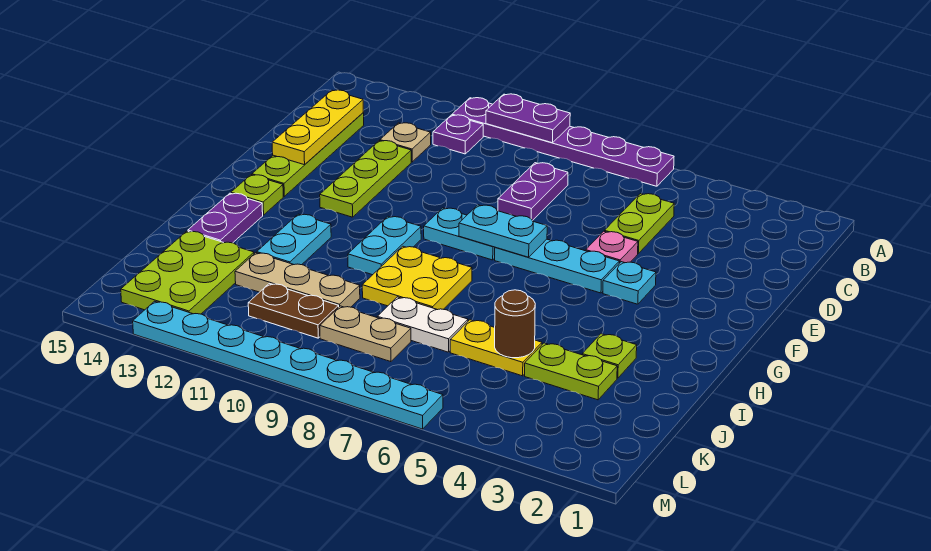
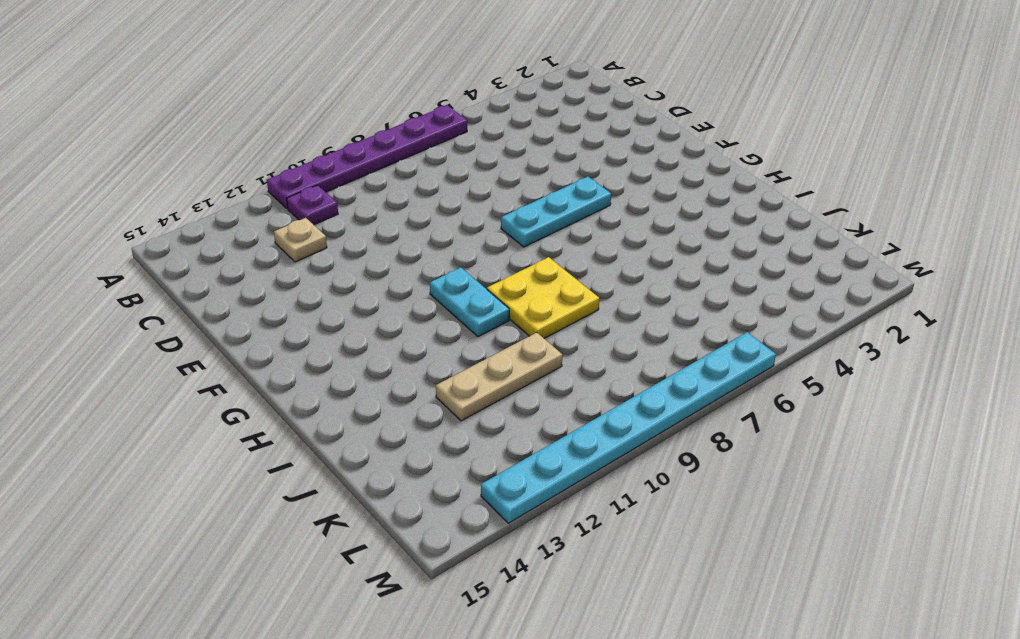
none -> lime 1x2 plate [604,194,674,253]
none -> purple 1x2 plate [498,163,568,221]
none -> lime 1x4 plate [252,113,364,196]

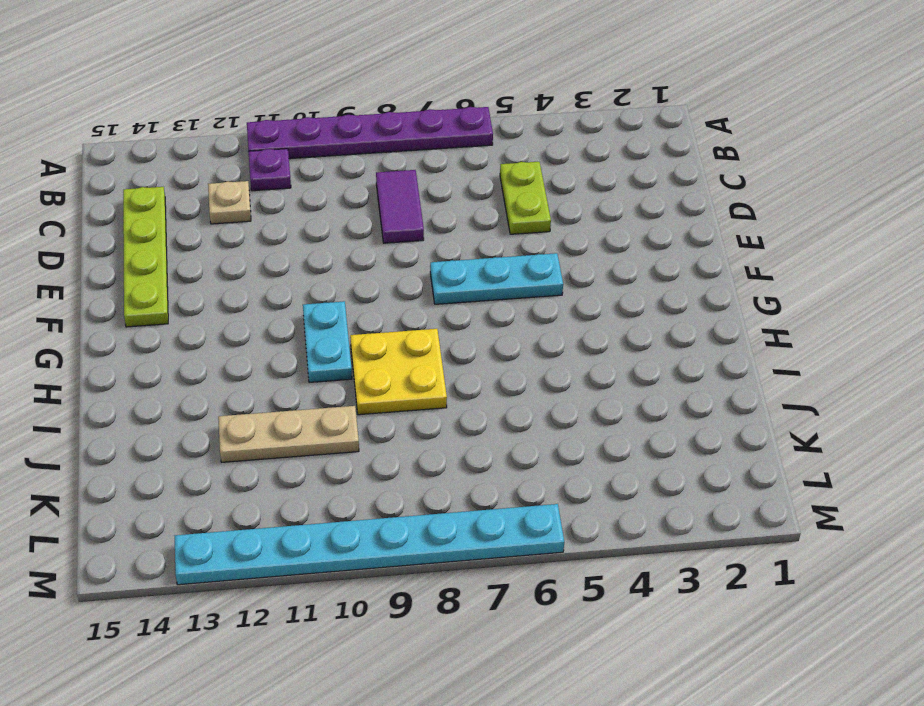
purple 1x2 tile [376,170,424,243] -> purple 1x2 plate [498,163,568,221]
none -> lime 1x3 plate [320,141,411,217]
none -> pink 1x1 plate [586,231,638,263]
none -> cyan 1x1 plate [603,262,656,304]

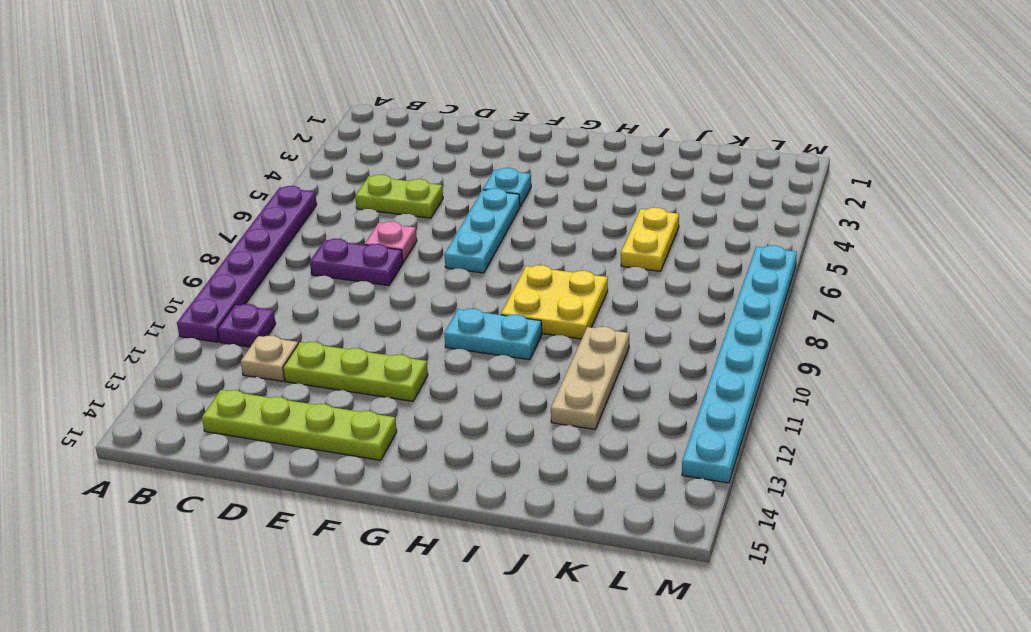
pink 1x1 plate [365,221,417,262] -> pink 1x1 plate moved to [586,231,638,263]
none -> cyan 1x2 plate [424,208,495,260]
none -> lime 1x1 plate [231,175,283,215]
none -> cyan 1x2 plate [257,214,331,265]

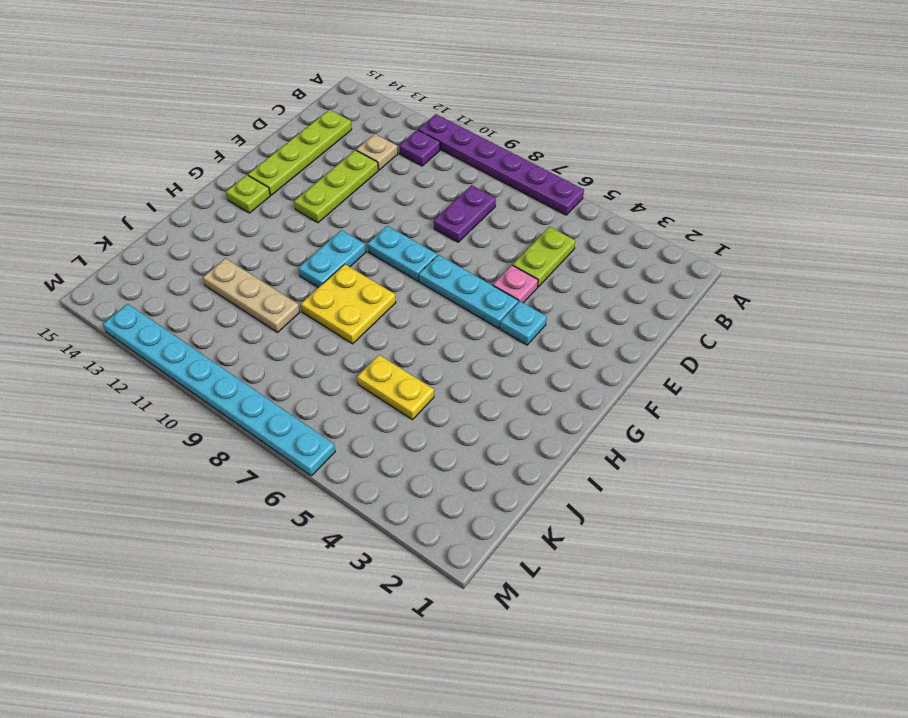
none -> cyan 1x2 plate [257,214,331,265]
none -> purple 1x2 plate [188,193,263,243]
none -> lime 1x1 plate [582,334,637,378]

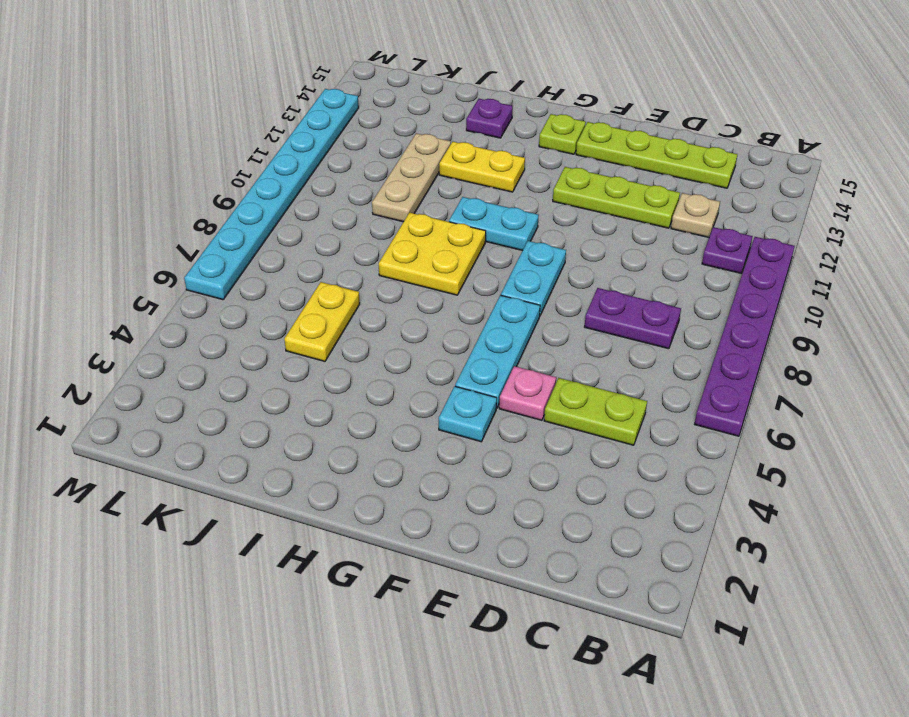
yellow 1x2 plate [439,142,525,192] -> cyan 1x2 plate [257,214,331,265]
purple 1x1 plate [466,99,513,138] -> purple 1x2 plate [188,193,263,243]
none -> lime 1x1 plate [582,334,637,378]
none -> lime 1x2 plate [525,343,617,400]
none -> white 1x2 plate [377,297,468,352]

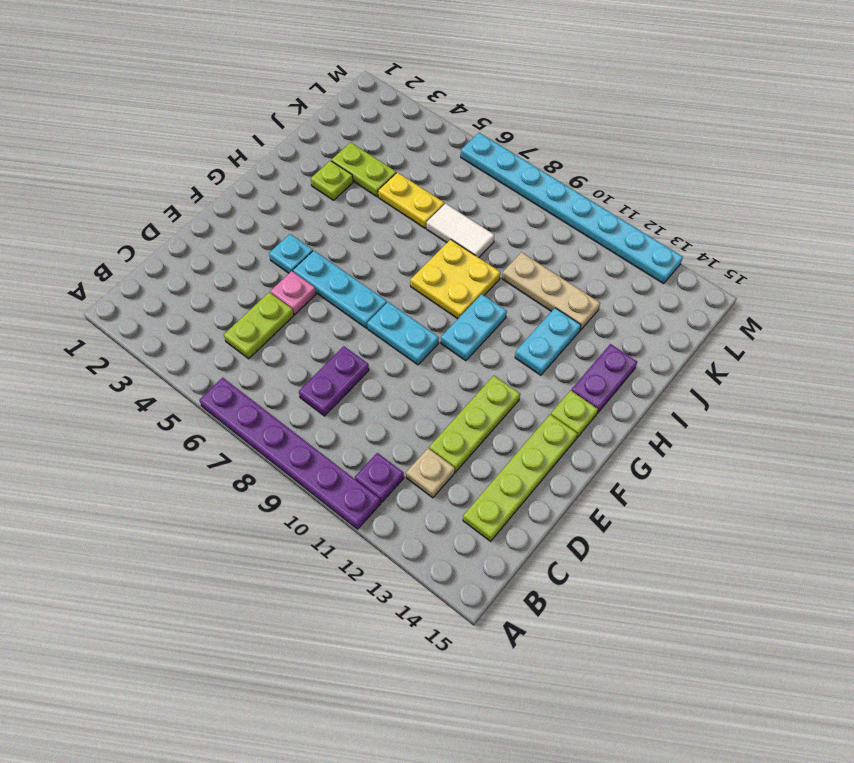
white 1x2 tile [427,203,494,257] -> white 1x2 plate [377,297,468,352]
none -> lime 2x3 plate [121,231,254,314]
none -> tan 1x2 plate [320,306,411,362]
none -> brown 1x2 plate [248,284,339,338]

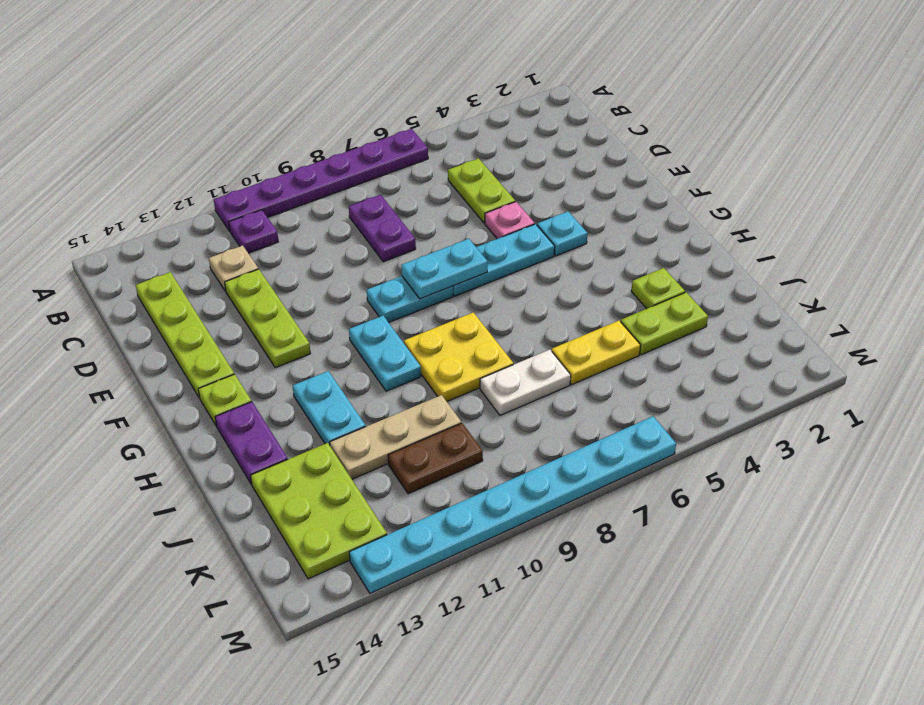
none -> tan 1x2 plate [320,306,411,362]
none -> purple 1x2 plate [486,94,570,143]
none -> yellow 1x3 plate [272,90,363,165]

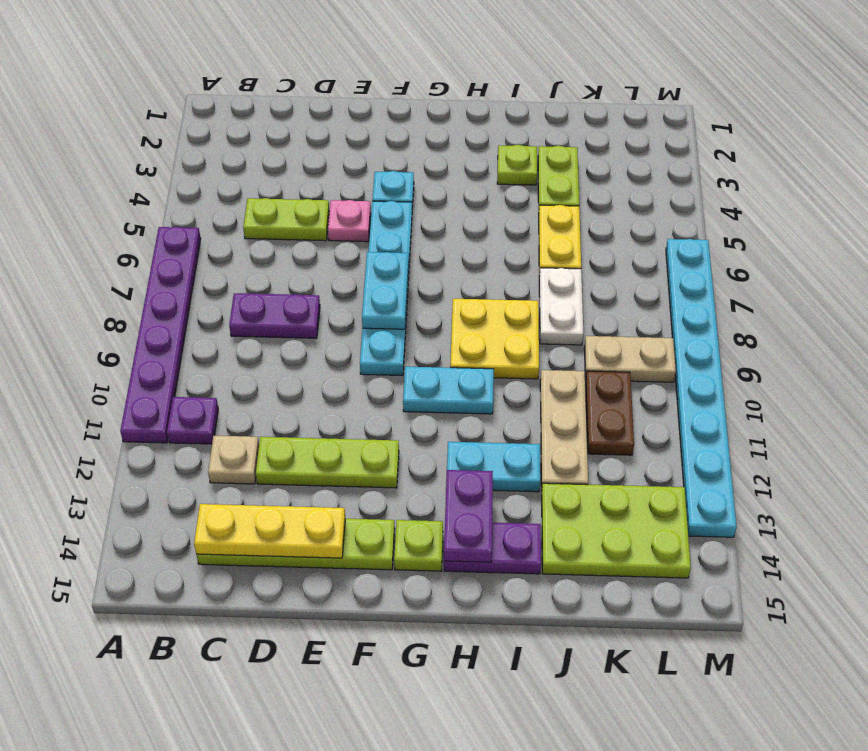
purple 1x2 plate [444,470,493,562] -> purple 1x2 plate moved to [486,94,570,143]
tan 1x2 plate [584,336,676,382] -> tan 1x2 plate turned to [320,306,411,362]
none -> brown 1x1 round brick [495,290,535,358]

